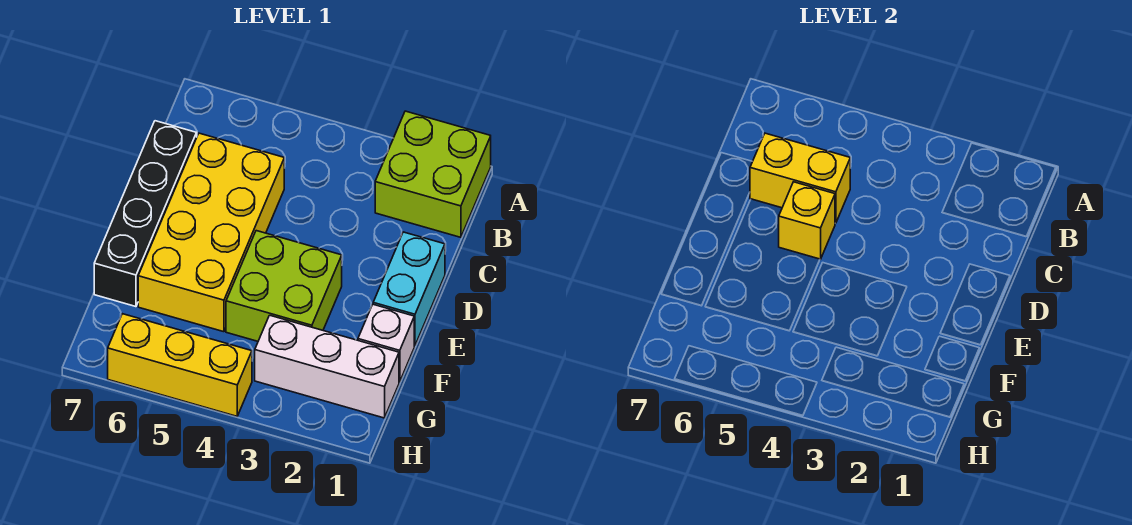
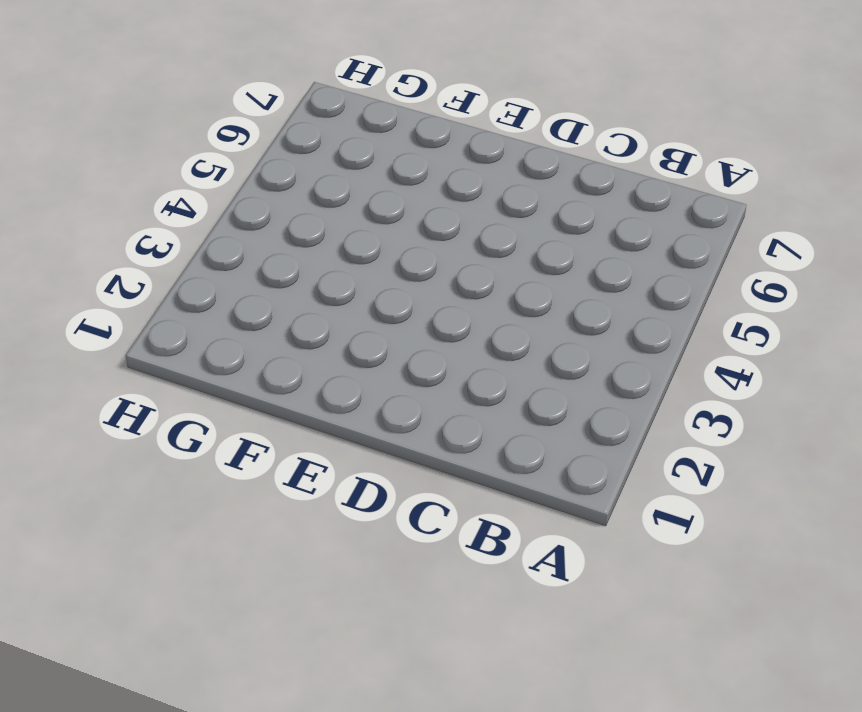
none -> lime 2x2 brick [375,111,491,237]
none -> yellow 2x4 brick [138,133,284,332]

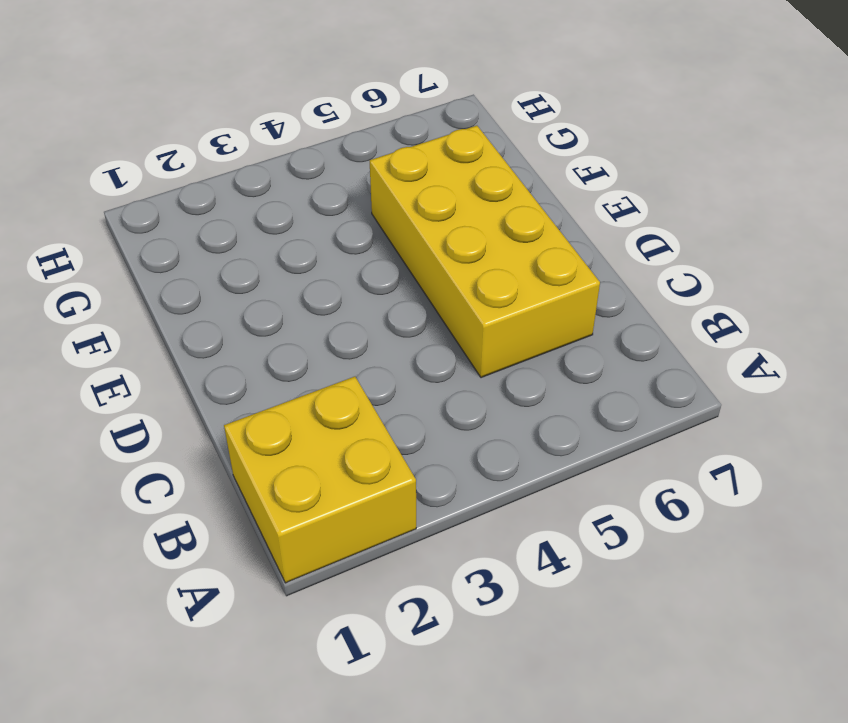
yellow 2x2 brick [224,377,416,583] -> lime 2x2 brick [375,111,491,237]
none -> black 1x4 brick [94,121,197,307]
none -> cyan 1x2 brick [373,232,445,346]

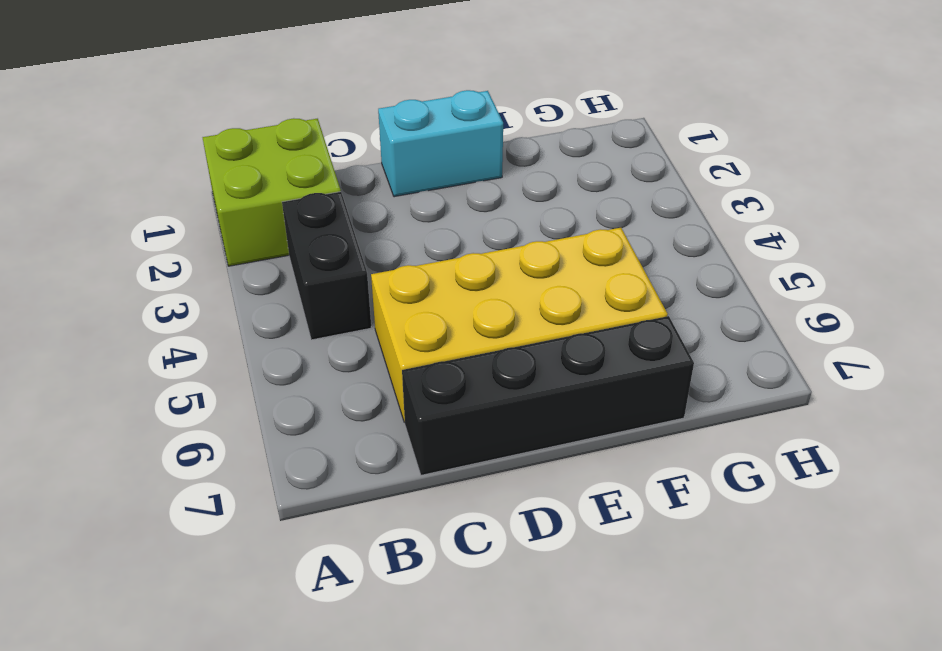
black 1x2 brick [282,192,371,340] -> none
none -> lime 2x2 brick [226,231,342,341]
none -> white 1x1 brick [358,304,414,382]

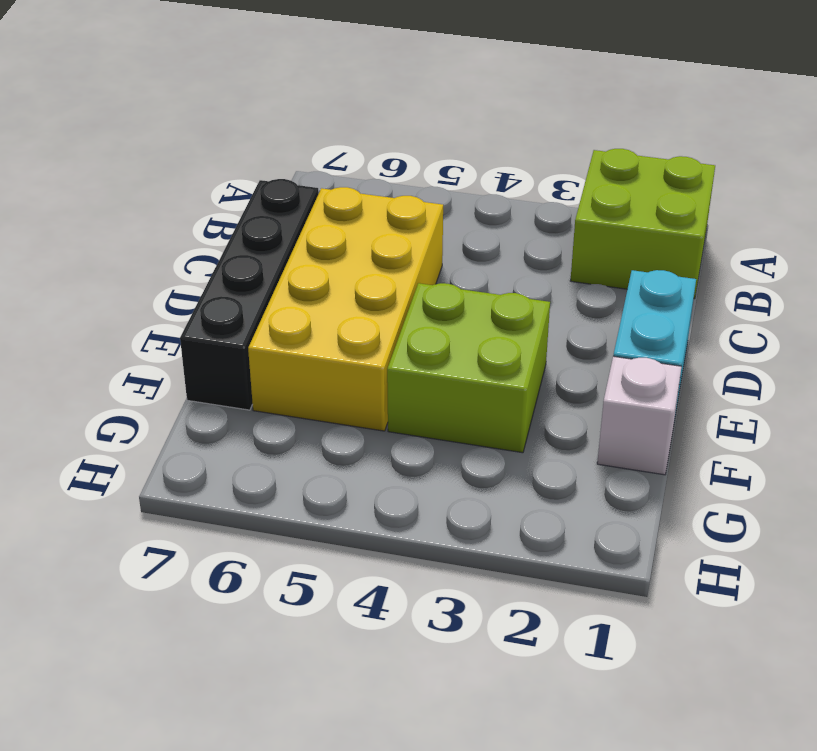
none -> white 1x3 brick [255,315,399,418]
none -> yellow 1x3 brick [108,314,252,416]

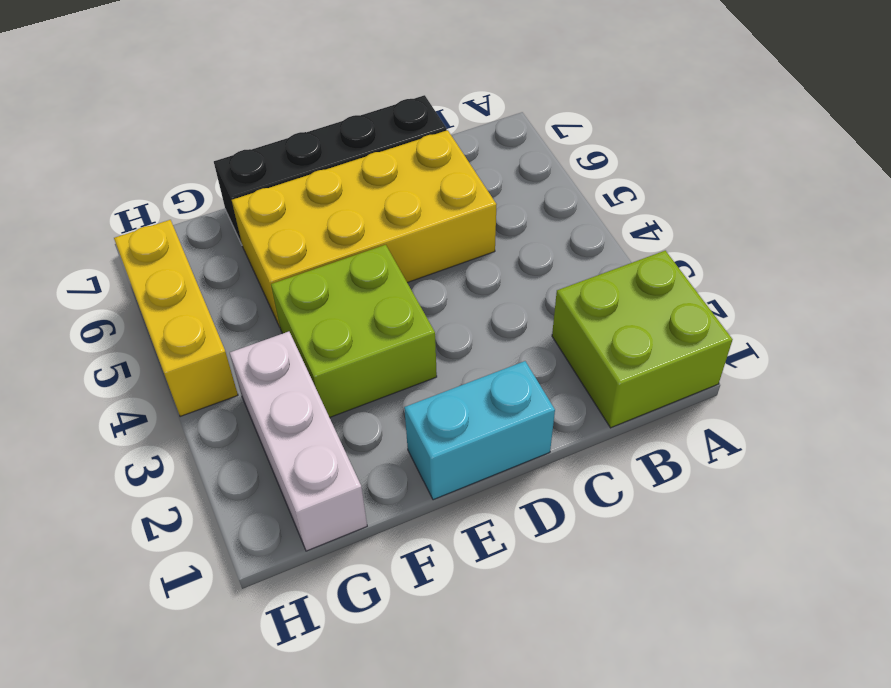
none -> white 1x1 brick [358,304,414,382]
none -> yellow 1x2 brick [750,133,850,223]

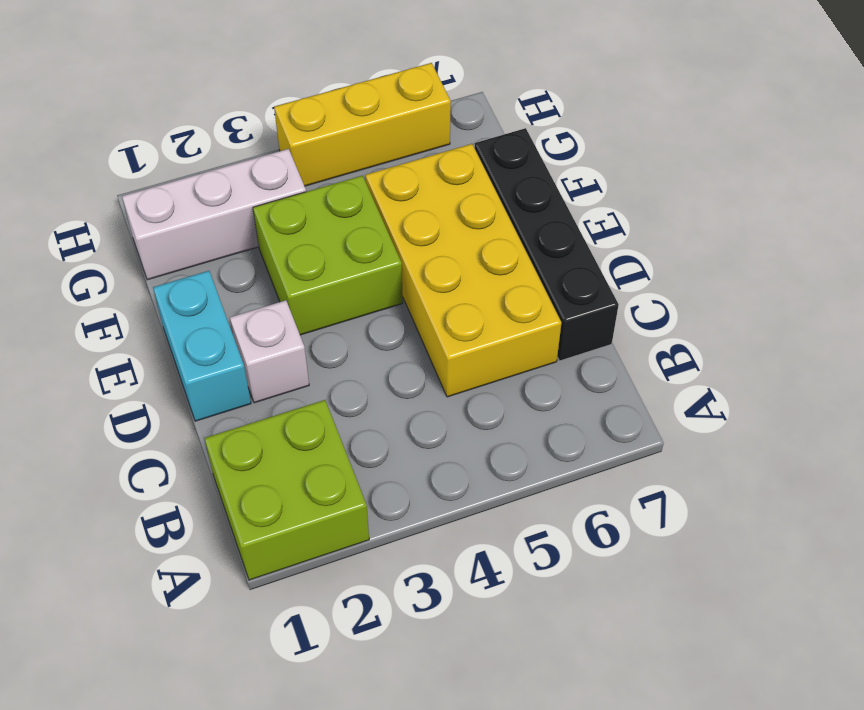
white 1x1 brick [230,300,309,403] -> white 1x1 brick moved to [358,304,414,382]
none -> yellow 1x2 brick [750,133,850,223]
none -> yellow 1x1 brick [779,182,835,259]

